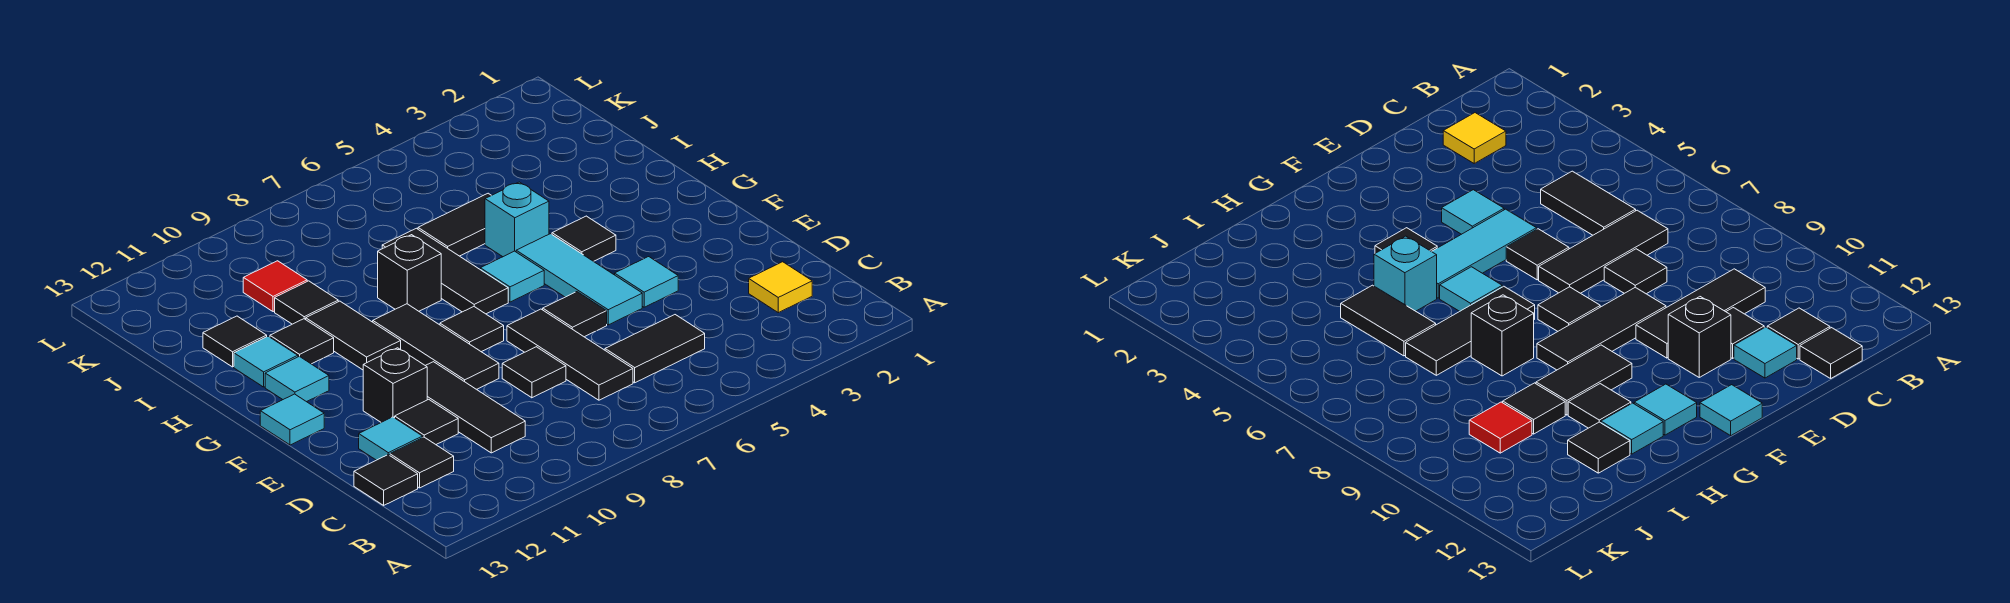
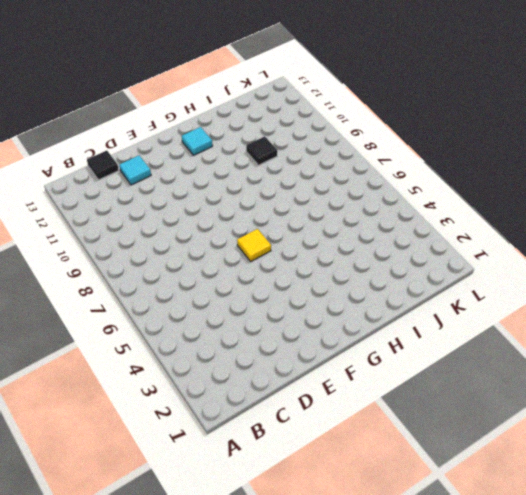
yellow 1x1 tile [237,229,271,261] -> yellow 1x1 tile moved to [749,262,812,313]
none -> black 1x2 tile [605,315,705,383]
none -> black 1x3 tile [507,309,633,400]
none -> black 1x3 tile [426,362,525,453]

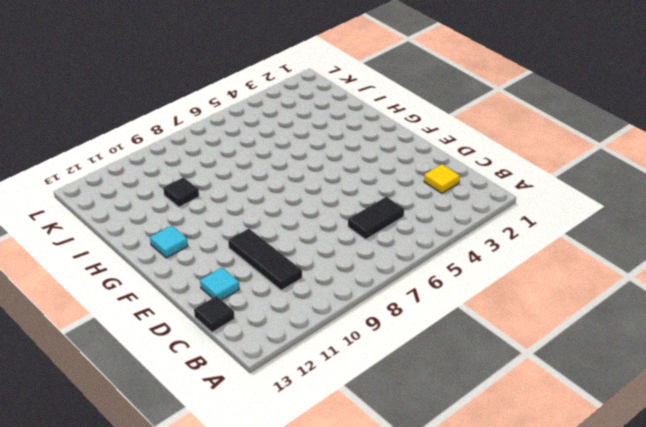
none -> black 1x3 tile [507,309,633,400]
none -> black 1x1 tile [390,437,454,488]
none -> black 1x1 tile [502,347,566,398]

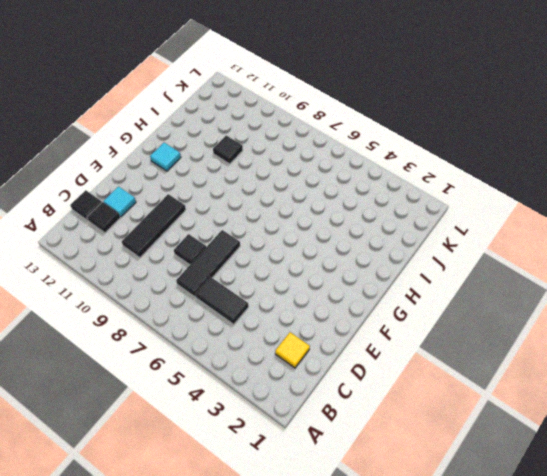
none -> black 1x1 tile [395,399,458,444]
none -> cyan 1x1 tile [615,257,678,307]
none -> cyan 1x3 tile [516,234,642,325]

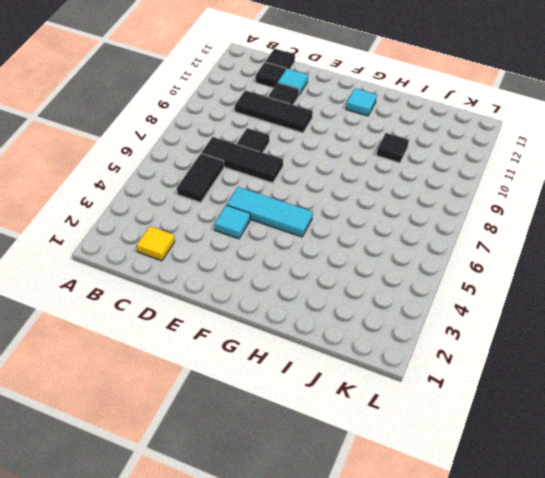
none -> black 1x1 tile [543,292,607,337]
none -> black 1x3 tile [373,304,499,389]
none -> black 1x1 brick [363,348,427,422]

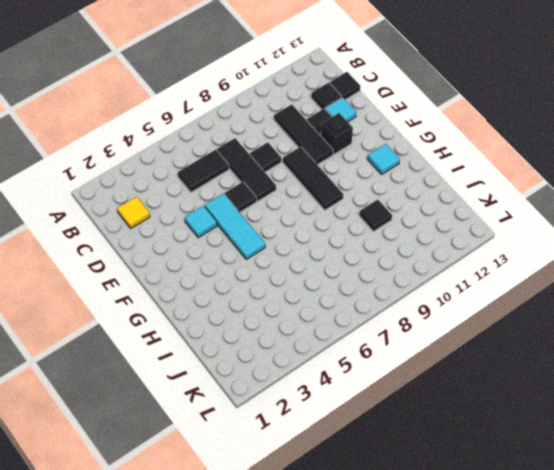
none -> black 1x1 tile [440,307,504,352]
none -> cyan 1x1 tile [260,394,324,445]
none -> black 1x1 tile [552,216,616,261]

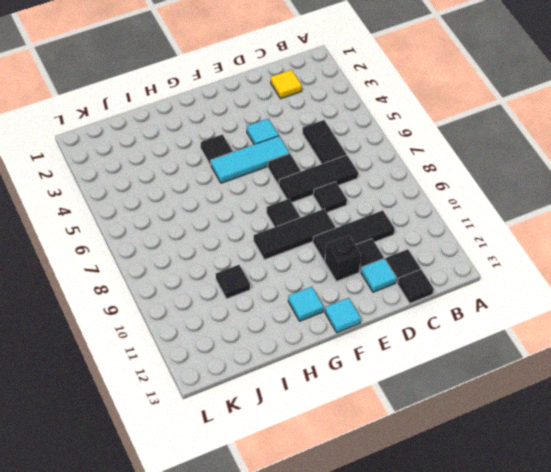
none -> cyan 1x1 tile [480,251,544,302]
none -> black 1x3 tile [382,228,508,314]
none -> black 1x2 tile [306,301,401,370]

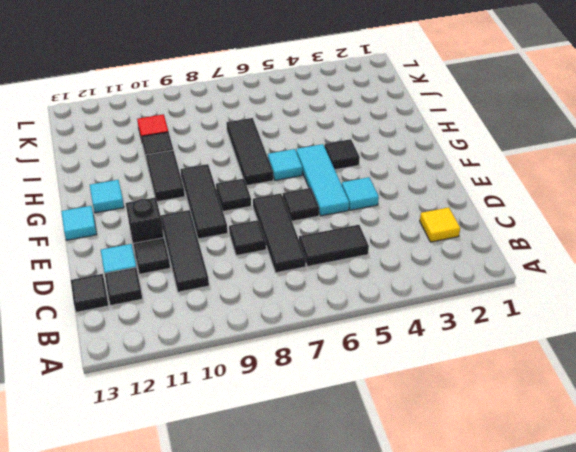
none -> cyan 1x1 brick [485,182,549,257]
none -> black 1x1 brick [378,235,441,311]
none -> black 1x1 tile [270,319,334,364]

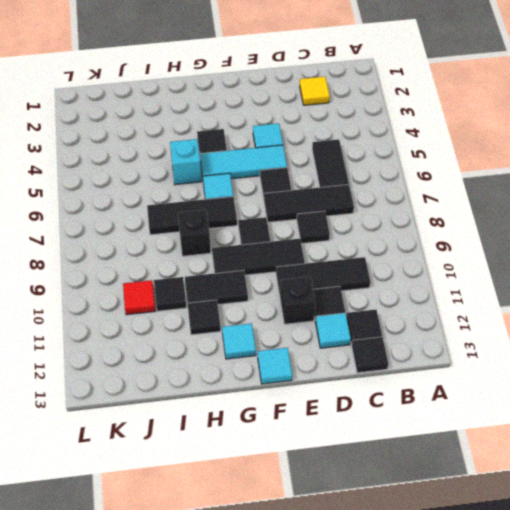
none -> cyan 1x1 tile [234,336,298,387]
none -> black 1x2 tile [418,193,491,256]
none -> black 1x1 tile [203,316,267,367]

